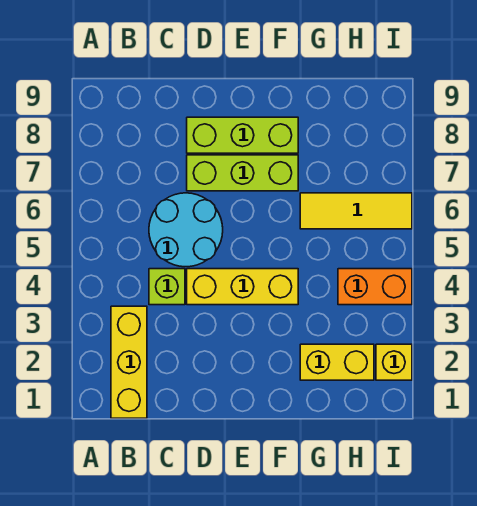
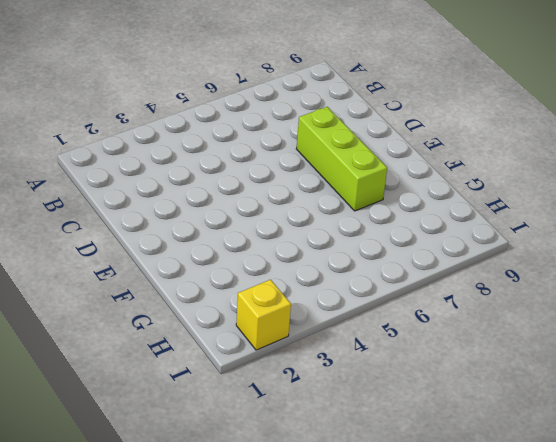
none -> yellow 1x3 brick [111,306,147,418]
none -> lime 1x1 brick [149,269,185,305]

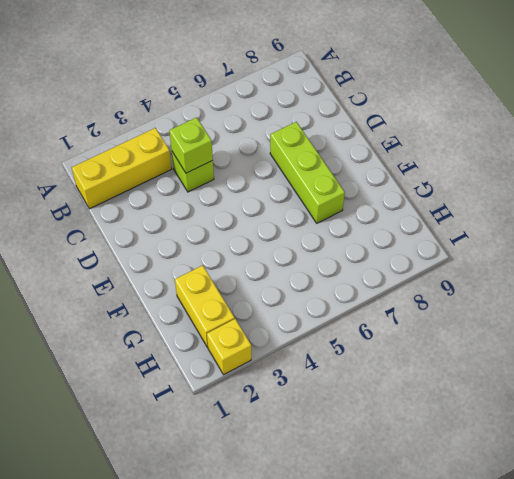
lime 1x1 brick [169,117,213,173] -> none
none -> cyan 2x2 round brick [149,193,223,267]
none -> yellow 1x3 brick [187,269,298,305]

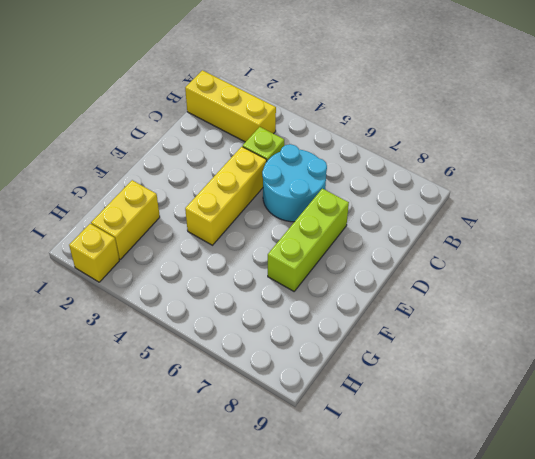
none -> lime 1x3 brick [187,117,298,153]
none -> yellow 1x3 tile [300,193,412,229]

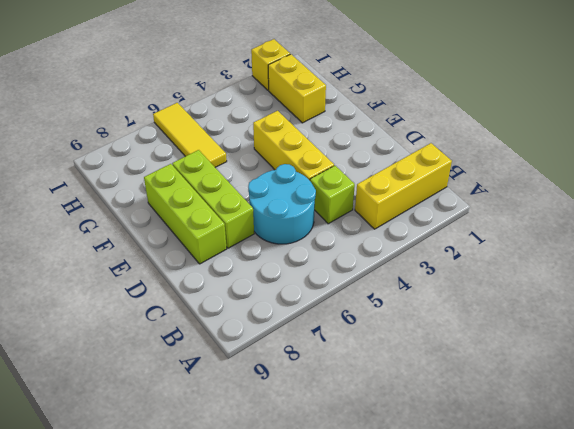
none -> orange 1x2 brick [338,269,412,305]

